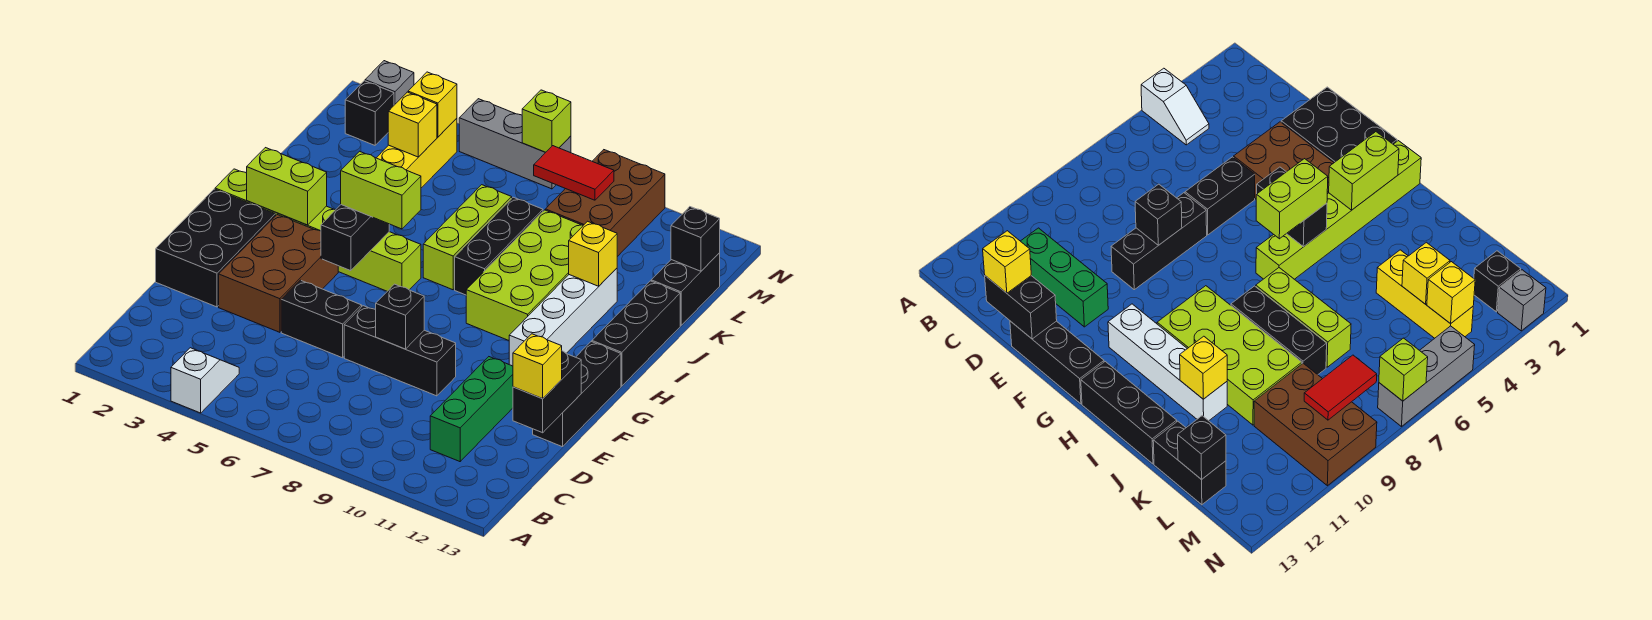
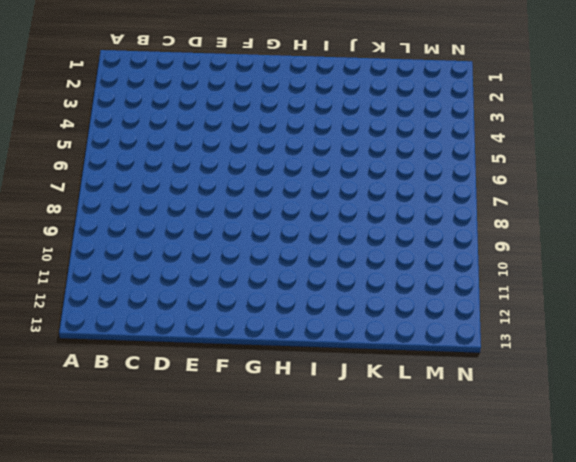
none -> white 1x2 slope [171,348,239,413]
none -> green 1x3 brick [430,357,513,462]
none -> black 2x3 brick [156,189,275,307]
none -> brown 2x3 brick [219,215,338,332]

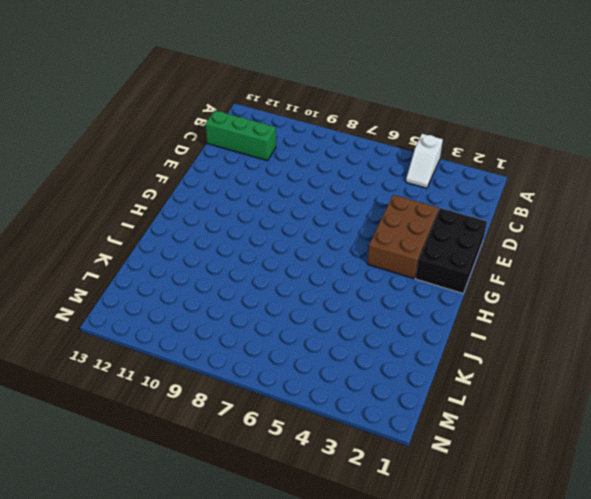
green 1x3 brick [205,110,276,161] -> green 1x3 brick turned to [430,357,513,462]
none -> black 1x2 brick [281,280,362,358]
none -> black 1x3 brick [344,306,456,396]
none -> black 1x3 brick [533,342,621,447]
none -> white 1x4 brick [509,268,617,366]

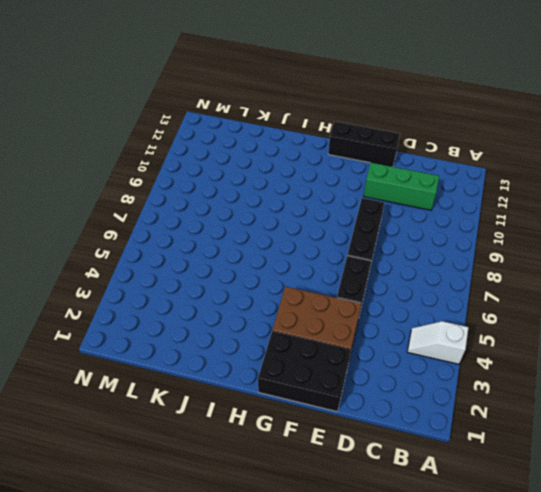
none -> white 1x4 brick [509,268,617,366]
none -> lime 1x6 brick [215,169,421,291]
none -> lime 2x4 brick [466,210,583,340]
none -> black 1x3 brick [592,281,680,386]

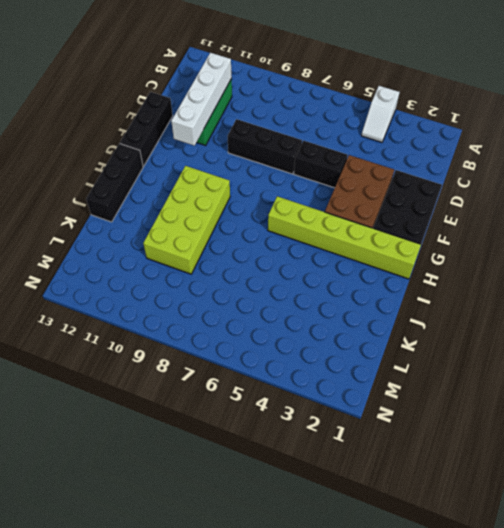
white 1x4 brick [171,53,232,146] -> white 1x4 brick moved to [509,268,617,366]
none -> lime 1x3 brick [423,185,512,290]
none -> black 1x3 brick [455,197,543,295]
none -> yellow 1x3 brick [377,118,457,188]
none -> black 1x2 brick [651,253,720,326]

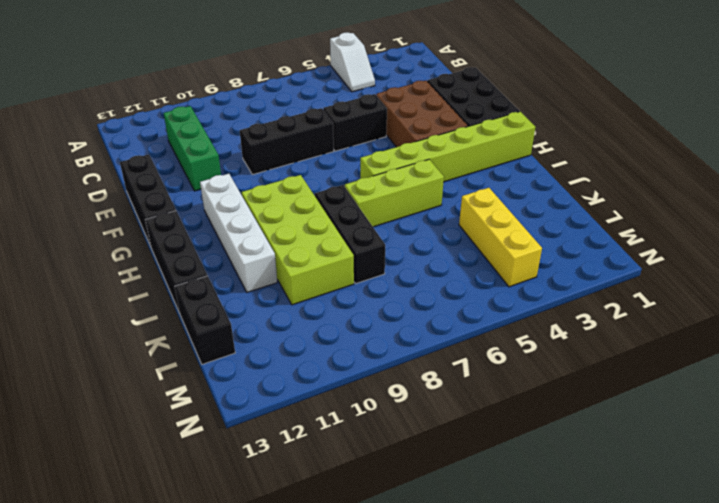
lime 1x3 brick [345,159,444,227] -> lime 1x3 brick turned to [423,185,512,290]
none -> brown 2x3 brick [545,150,665,257]
none -> black 1x1 brick [345,81,394,145]
none -> grey 1x1 brick [365,61,414,105]
none -> grey 1x3 brick [459,99,571,189]

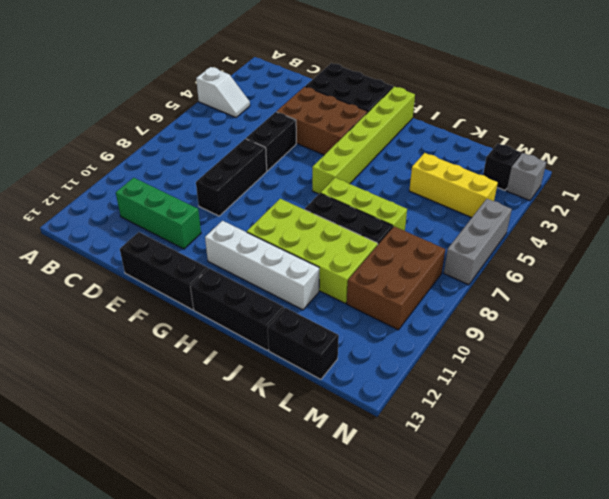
brown 2x3 brick [347,226,445,330] -> brown 2x3 brick turned to [545,150,665,257]
none -> black 1x2 brick [513,351,581,433]
none -> black 1x1 brick [376,284,424,349]
none -> black 1x2 brick [321,205,389,271]
none -> lime 1x2 brick [247,148,327,225]

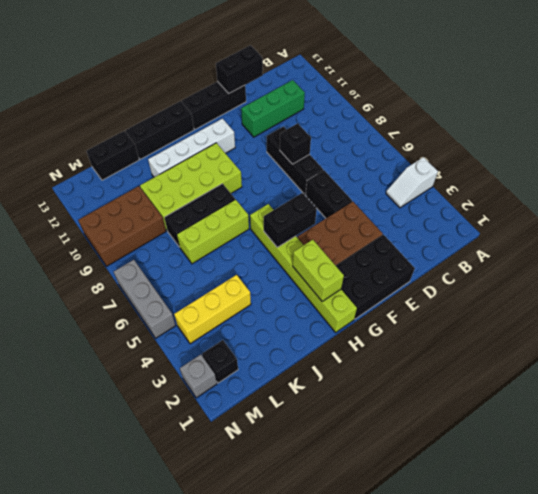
none -> yellow 1x1 brick [569,221,617,286]
none -> yellow 1x1 brick [388,92,437,157]
none -> black 1x1 brick [671,207,720,271]
none -> yellow 1x1 brick [408,72,457,137]

